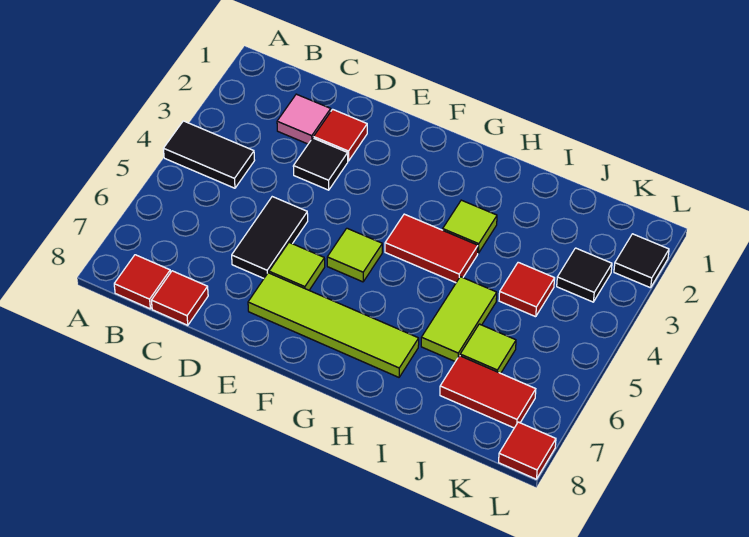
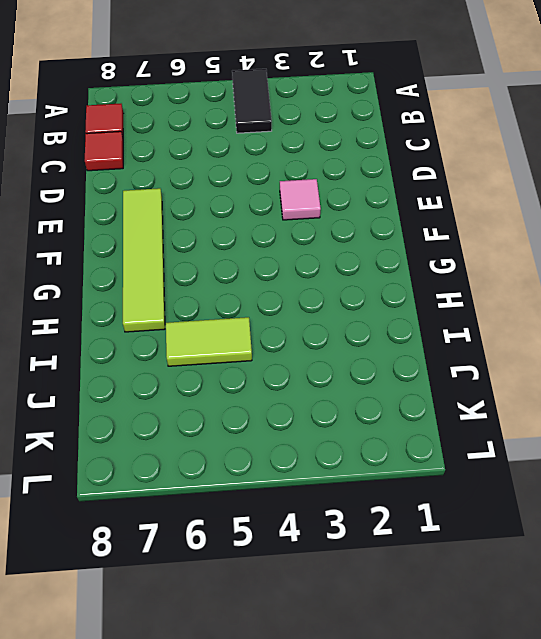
pink 1x1 tile [280,179,321,220] -> pink 1x1 tile moved to [277,94,331,144]
none -> red 1x1 tile [314,109,367,161]
none -> black 1x1 tile [293,138,348,190]
none -> black 1x2 tile [232,197,308,278]

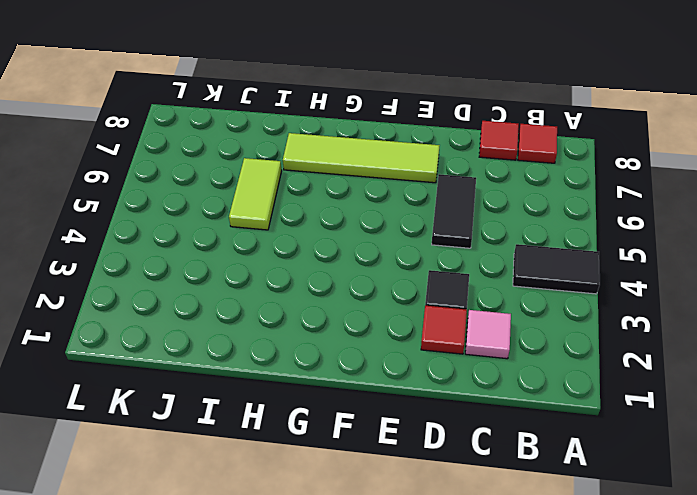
none -> lime 1x1 tile [269,243,325,290]
none -> lime 1x1 tile [327,228,382,282]
none -> red 1x2 tile [385,214,478,283]

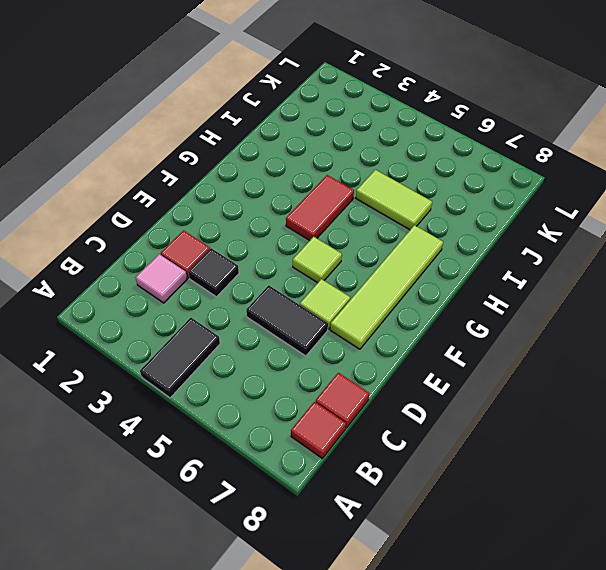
none -> lime 1x1 tile [443,200,497,253]
none -> red 1x1 tile [499,262,555,317]
none -> lime 1x1 tile [460,324,516,373]

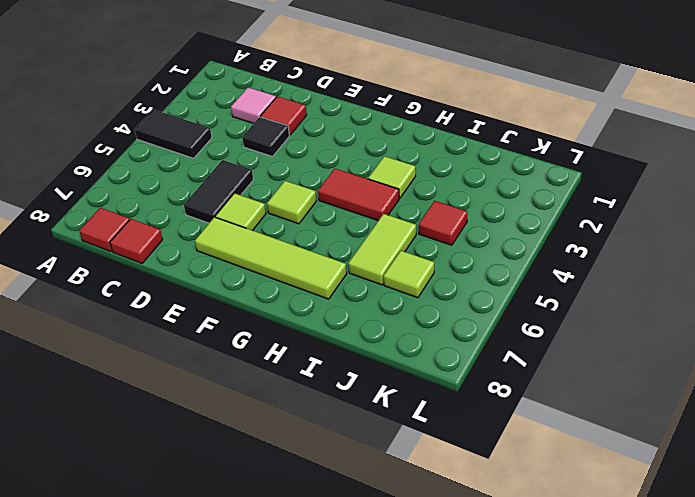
none -> red 1x2 tile [440,356,536,428]
none -> black 1x1 tile [557,248,612,302]
none -> black 1x1 tile [614,234,669,288]

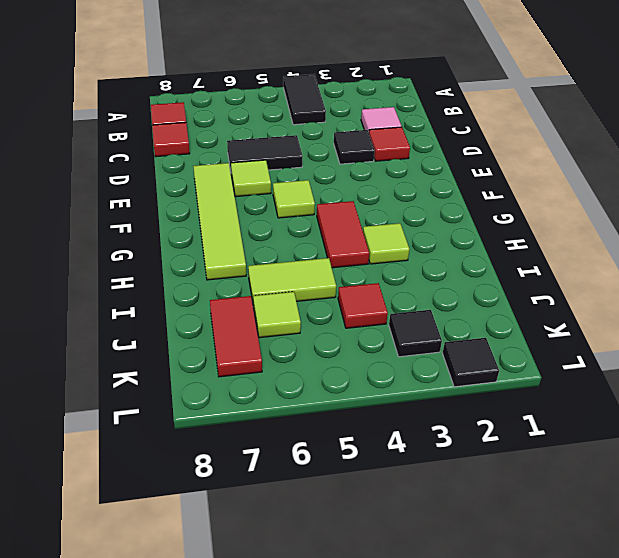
none -> red 1x1 tile [499,422,556,479]

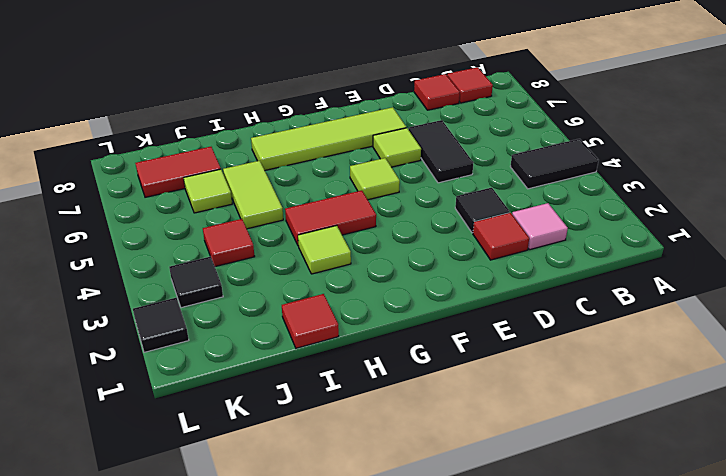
red 1x1 tile [282,294,339,348] -> red 1x1 tile moved to [499,422,556,479]

